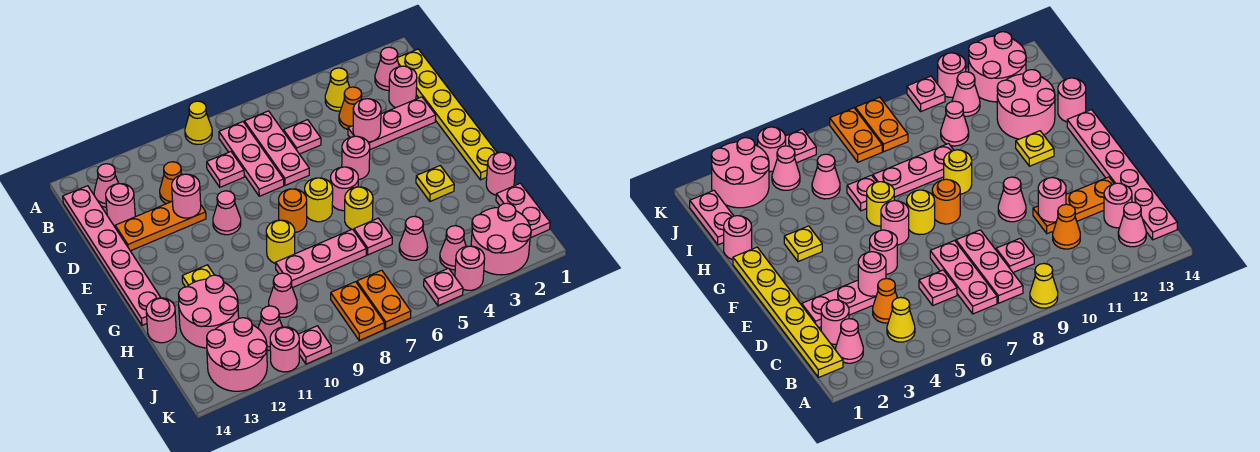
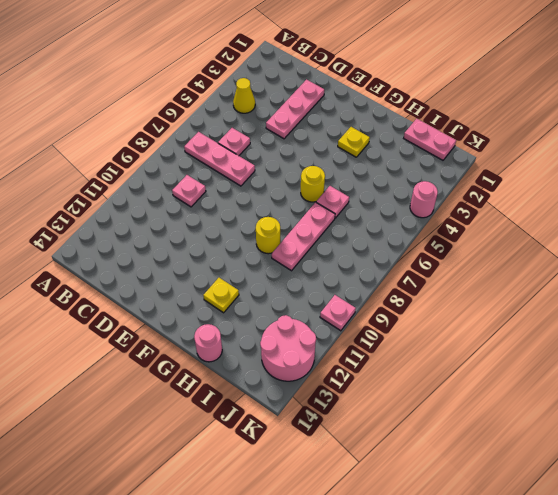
none -> yellow 1x1 cone [185,101,212,144]
none -> yellow 1x6 plate [397,49,497,180]
none -> pink 1x1 cone [375,47,399,90]
none -> pink 1x3 plate [219,122,284,196]

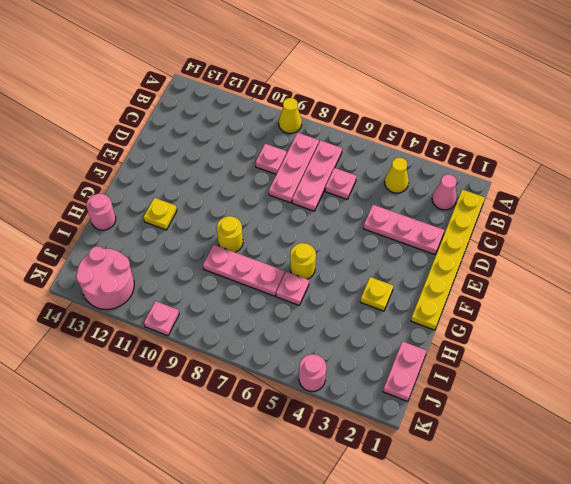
none -> pink 1x1 cone [94,164,119,207]
none -> pink 1x6 plate [63,186,161,325]
none -> pink 1x1 round brick [389,66,417,108]
none -> orange 1x1 cone [339,87,362,129]

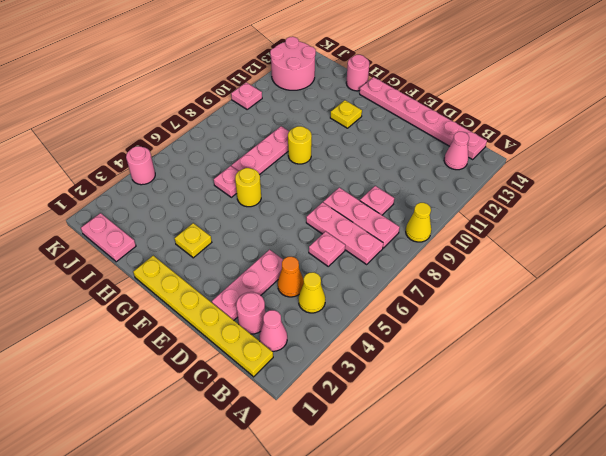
none -> orange 1x1 cone [160,162,182,204]
none -> pink 1x1 round brick [106,184,135,226]
none -> orange 1x3 plate [115,201,206,251]
none -> pink 1x1 round brick [342,136,370,180]

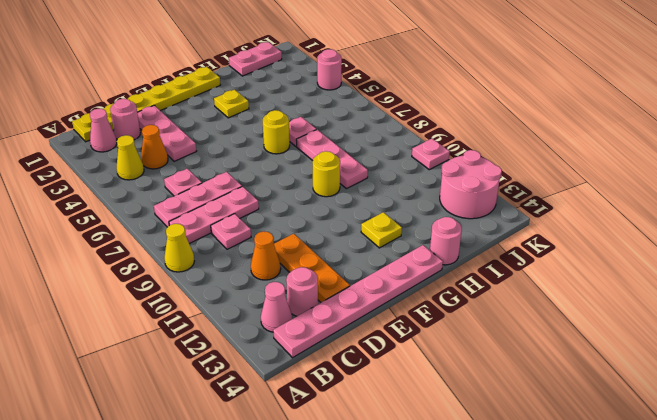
none -> pink 1x1 round brick [342,136,370,180]
none -> pink 1x1 cone [213,191,241,235]
none -> pink 1x1 round brick [330,167,358,211]
none -> yellow 1x1 round brick [305,178,333,222]

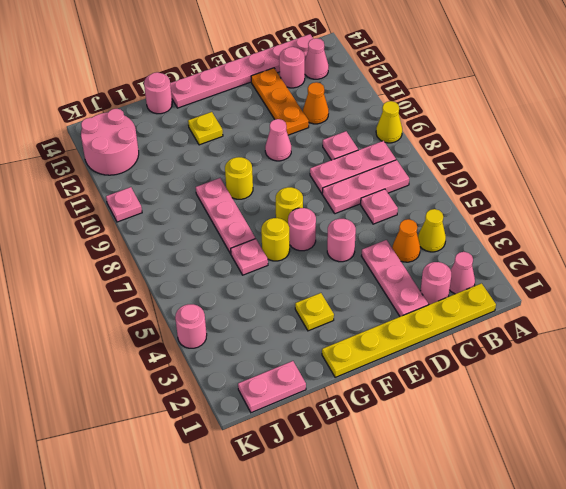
none -> orange 1x1 round brick [279,189,307,233]
none -> pink 1x1 round brick [486,152,516,195]
none -> pink 2x2 round brick [179,275,239,348]
none -> pink 1x1 cone [399,216,428,260]

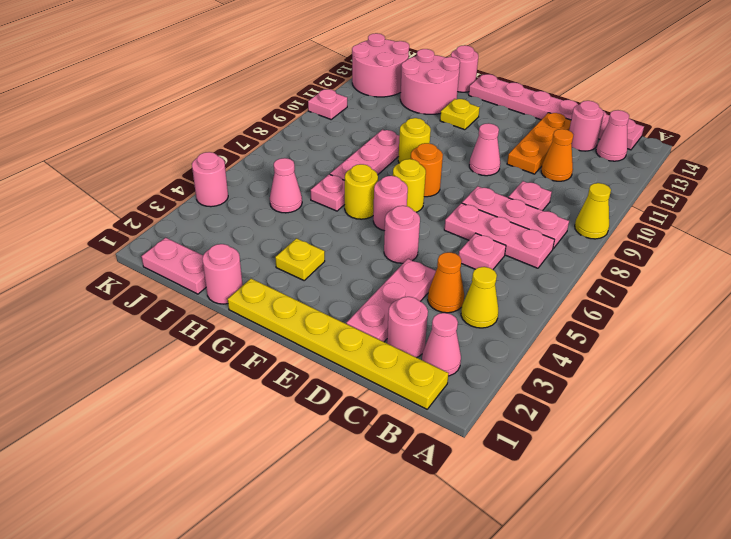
none -> pink 1x1 cone [269,273,297,317]
none -> pink 2x2 round brick [471,203,531,275]
none -> pink 1x1 cone [440,226,466,270]
none -> orange 1x2 plate [357,270,411,329]

